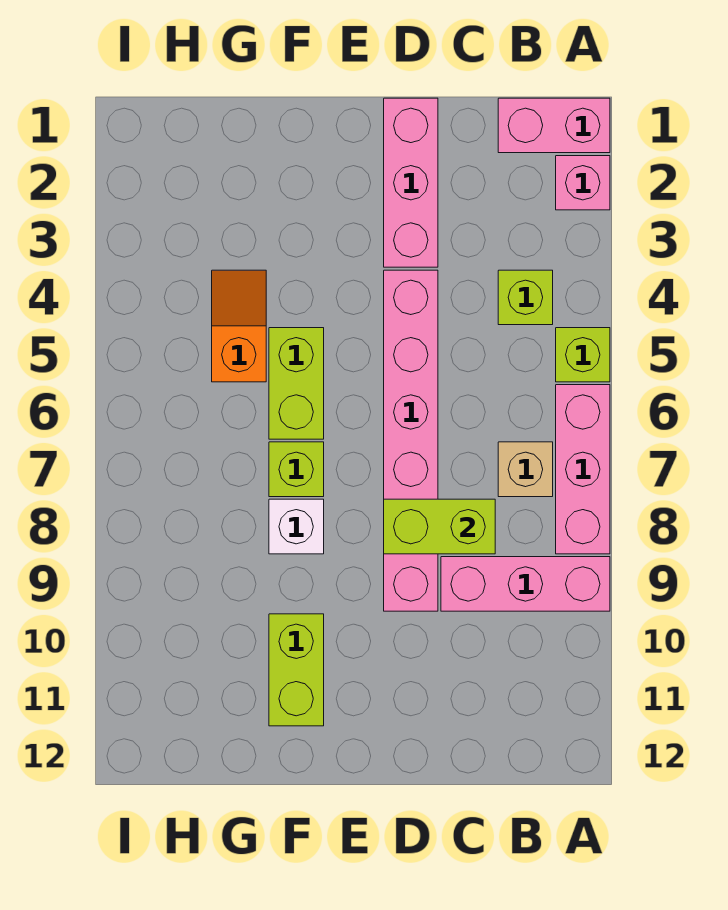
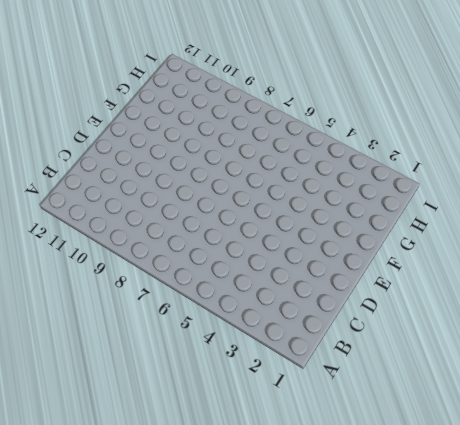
none -> pink 1x2 brick [498,98,610,153]
none -> pink 1x1 brick [556,156,610,210]
none -> lime 1x1 brick [556,328,610,382]

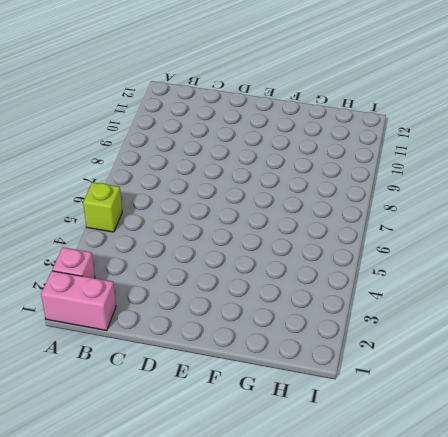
none -> pink 1x3 brick [556,385,610,554]
none -> pink 1x3 brick [441,557,610,611]
none -> lime 1x1 brick [498,270,553,325]

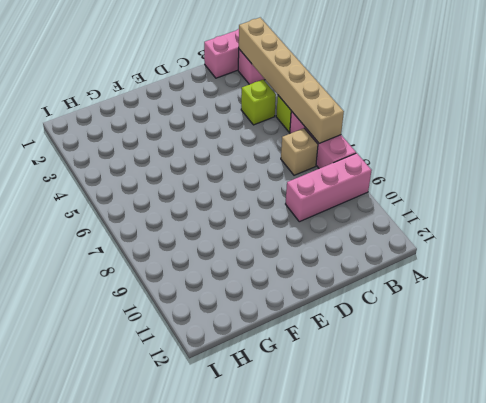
tan 1x6 brick [239,17,344,143] -> none
none -> pink 1x3 brick [384,98,438,267]
none -> pink 1x6 brick [384,270,438,611]
none -> lime 1x2 brick [269,328,324,439]

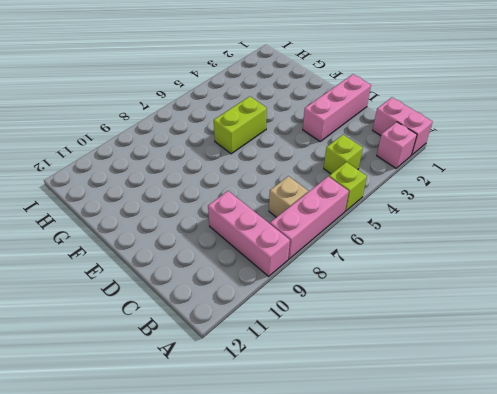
none -> pink 1x6 brick [384,270,438,611]
none -> lime 1x1 brick [269,442,324,497]
none -> white 1x1 brick [269,499,324,554]

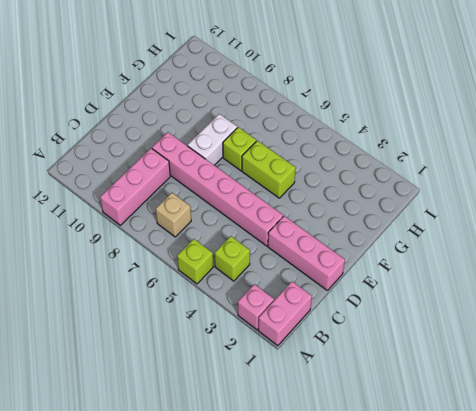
white 1x2 brick [187,114,237,165] -> white 1x1 brick [269,499,324,554]
none -> pink 1x3 brick [556,385,610,554]
none -> lime 1x2 brick [269,614,324,726]
none -> orange 1x2 slope [212,270,266,382]

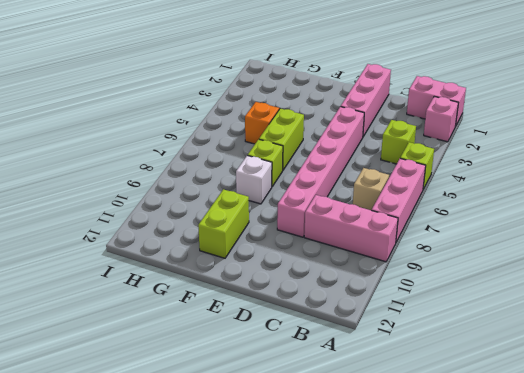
none -> lime 1x2 brick [384,499,495,554]

